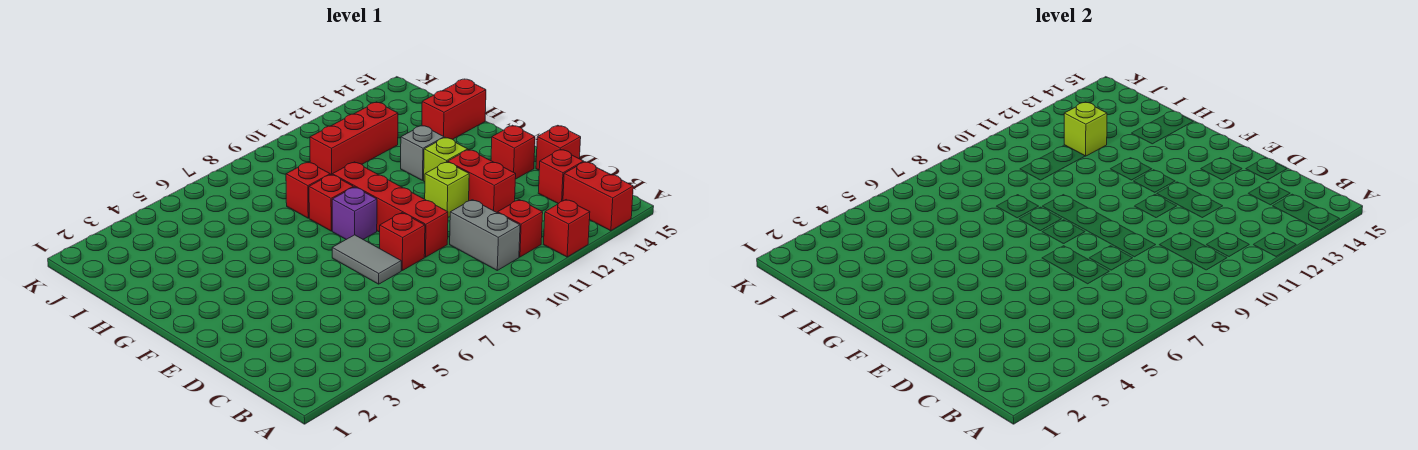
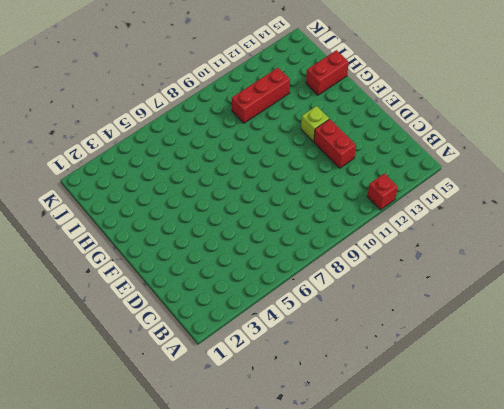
none -> red 1x2 brick [563,162,633,231]
none -> grey 1x2 brick [450,200,520,270]
none -> red 1x1 brick [498,200,543,257]

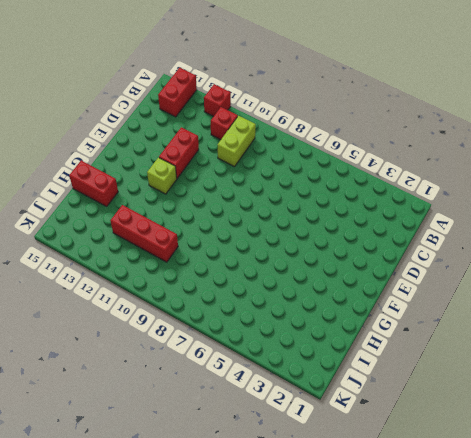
lime 1x2 brick [218,116,256,167] -> grey 1x2 brick [450,200,520,270]
none -> red 1x1 brick [538,149,584,204]
none -> grey 1x2 tile [332,235,401,284]
none -> red 1x1 brick [380,213,425,270]

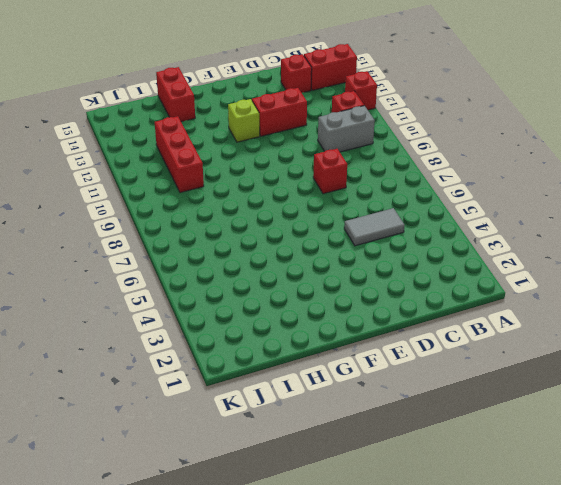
grey 1x2 tile [344,208,404,246] -> grey 1x2 tile moved to [332,235,401,284]
none -> red 1x4 brick [332,162,448,257]
none -> red 1x1 brick [536,125,581,170]
none -> lime 1x1 brick [425,162,469,217]

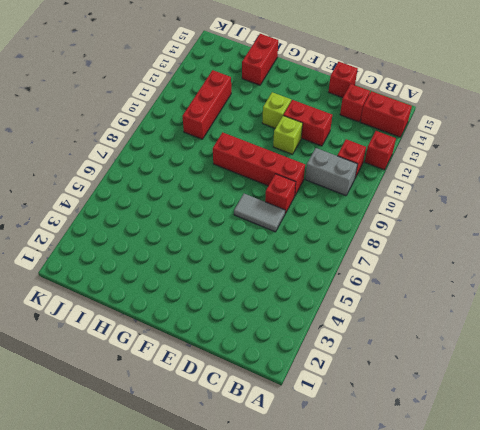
none -> red 1x1 brick [491,125,535,179]
none -> purple 1x1 brick [332,187,377,239]
none -> red 1x1 brick [309,174,353,231]

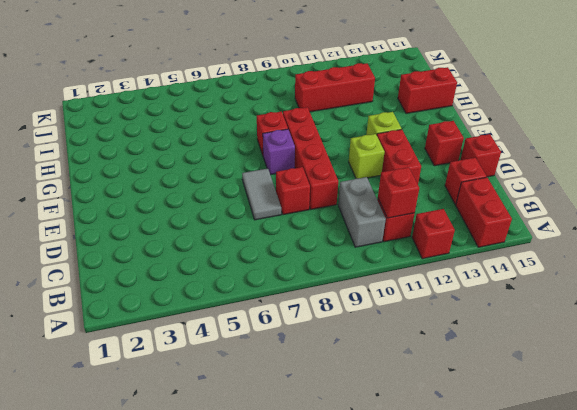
red 1x1 brick [378,167,419,218] -> red 1x1 brick moved to [286,162,330,218]
none -> grey 1x1 brick [401,126,444,180]
none -> lime 1x1 brick [1064,102,1107,156]

